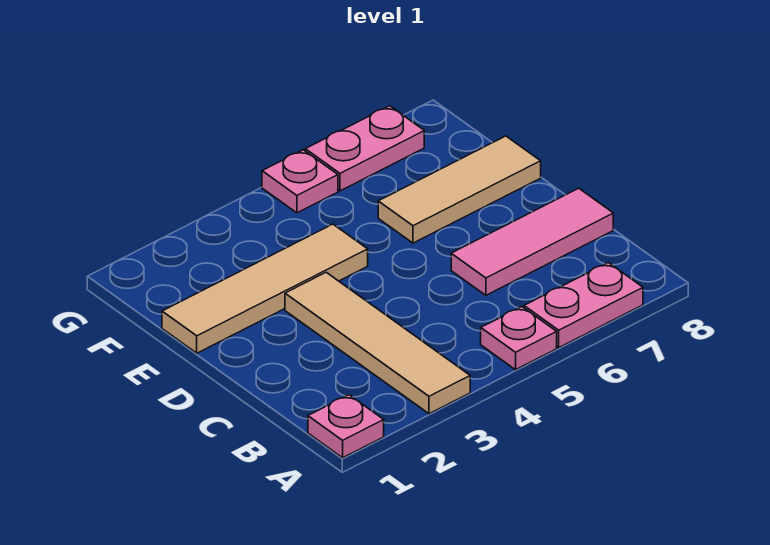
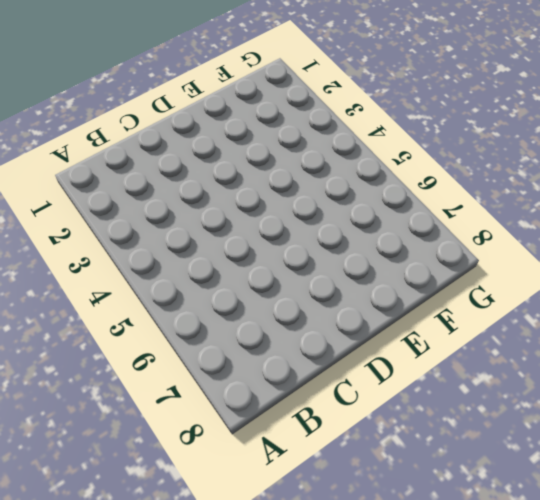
none -> pink 1x1 plate [308,395,384,458]
none -> tan 1x4 tile [285,272,470,414]

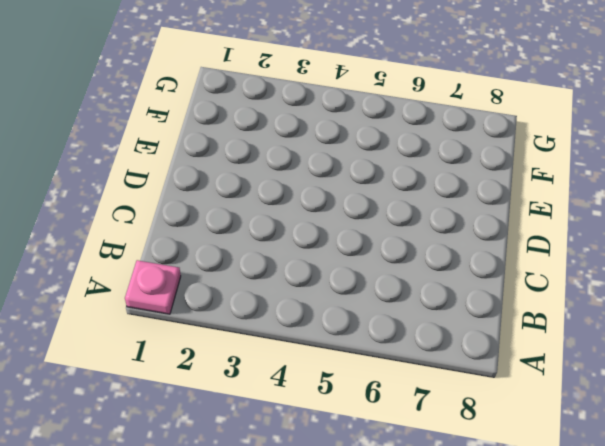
none -> tan 1x4 tile [285,272,470,414]
none -> pink 1x1 plate [481,307,557,370]

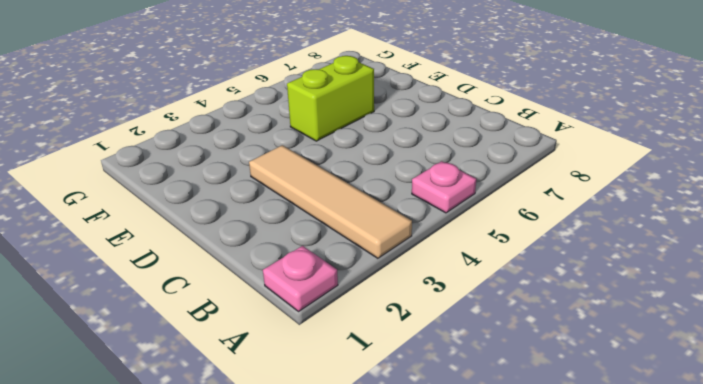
lime 1x2 brick [287,56,374,141] -> tan 1x3 tile [378,136,541,243]
none -> pink 1x2 plate [524,263,643,347]
none -> pink 1x3 tile [451,188,613,295]

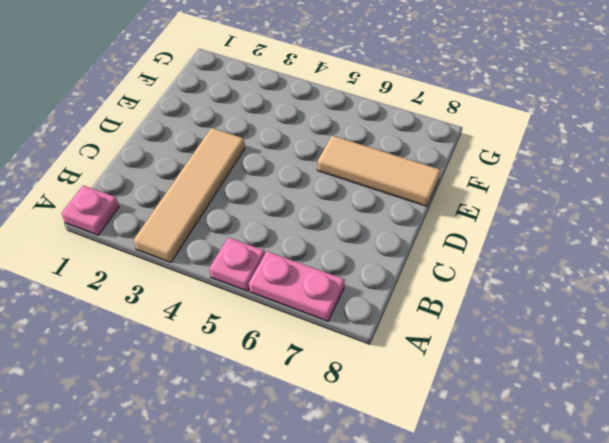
none -> pink 1x3 tile [451,188,613,295]
none -> tan 1x4 tile [162,224,368,353]

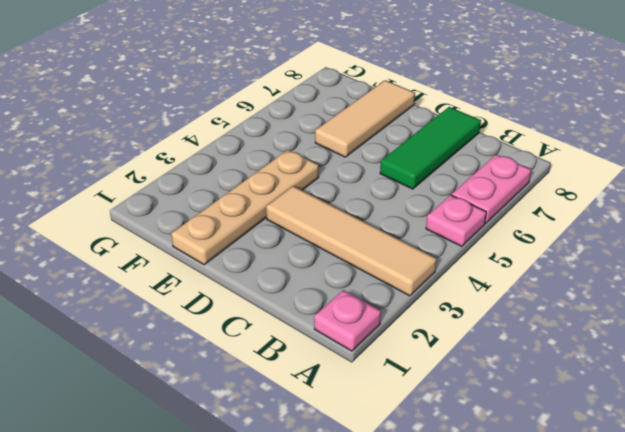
green 1x3 tile [380,107,481,189] -> pink 1x3 tile [451,188,613,295]
tan 1x4 plate [171,150,319,265] -> tan 1x4 tile [162,224,368,353]
none -> pink 1x1 plate [262,150,338,213]
none -> pink 1x2 plate [305,106,424,191]

